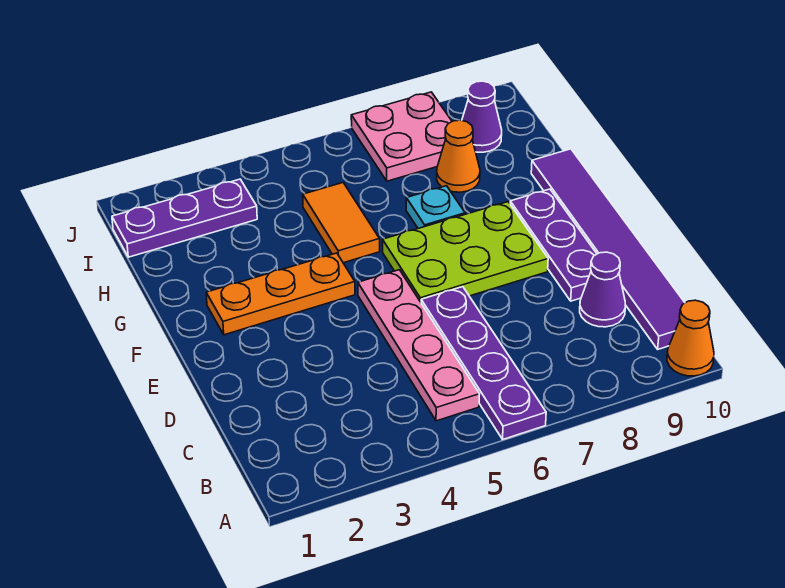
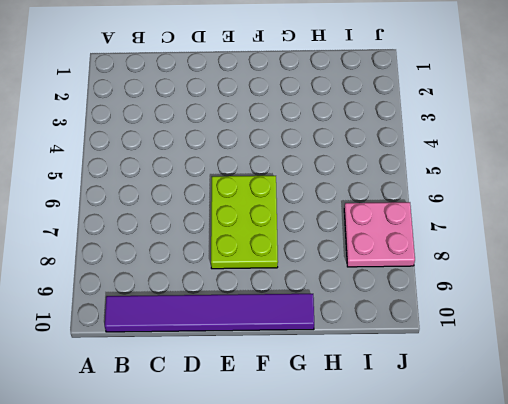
none -> purple 1x4 plate [421,287,546,439]
none -> orange 1x1 cone [667,300,714,376]
none -> pink 1x4 plate [358,270,479,421]

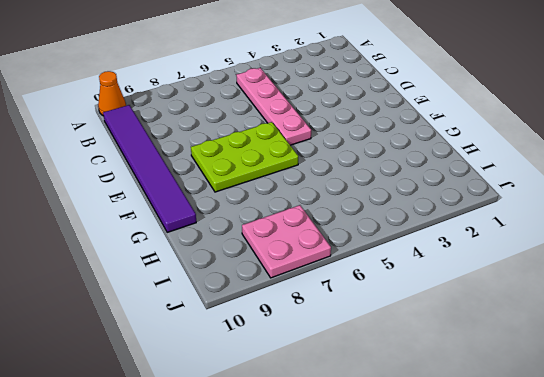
none -> purple 1x4 plate [421,287,546,439]
none -> purple 1x1 cone [580,252,625,327]
none -> purple 1x3 plate [510,189,597,301]

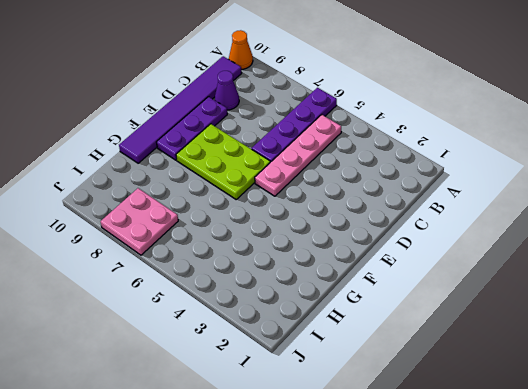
none -> orange 1x3 plate [206,253,355,335]
none -> orange 1x2 tile [303,183,380,263]
none -> cyan 1x1 plate [406,186,465,228]

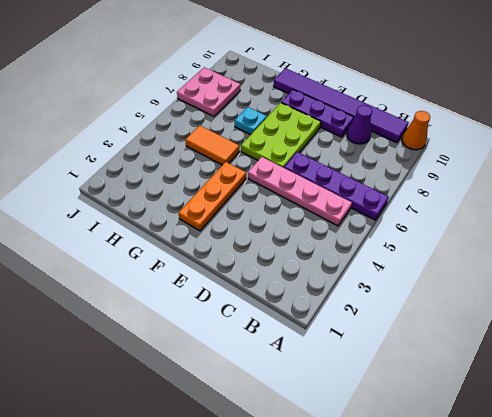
none -> orange 1x1 cone [437,120,480,192]
none -> purple 1x3 plate [112,179,257,257]
none -> purple 1x1 cone [462,81,502,152]

